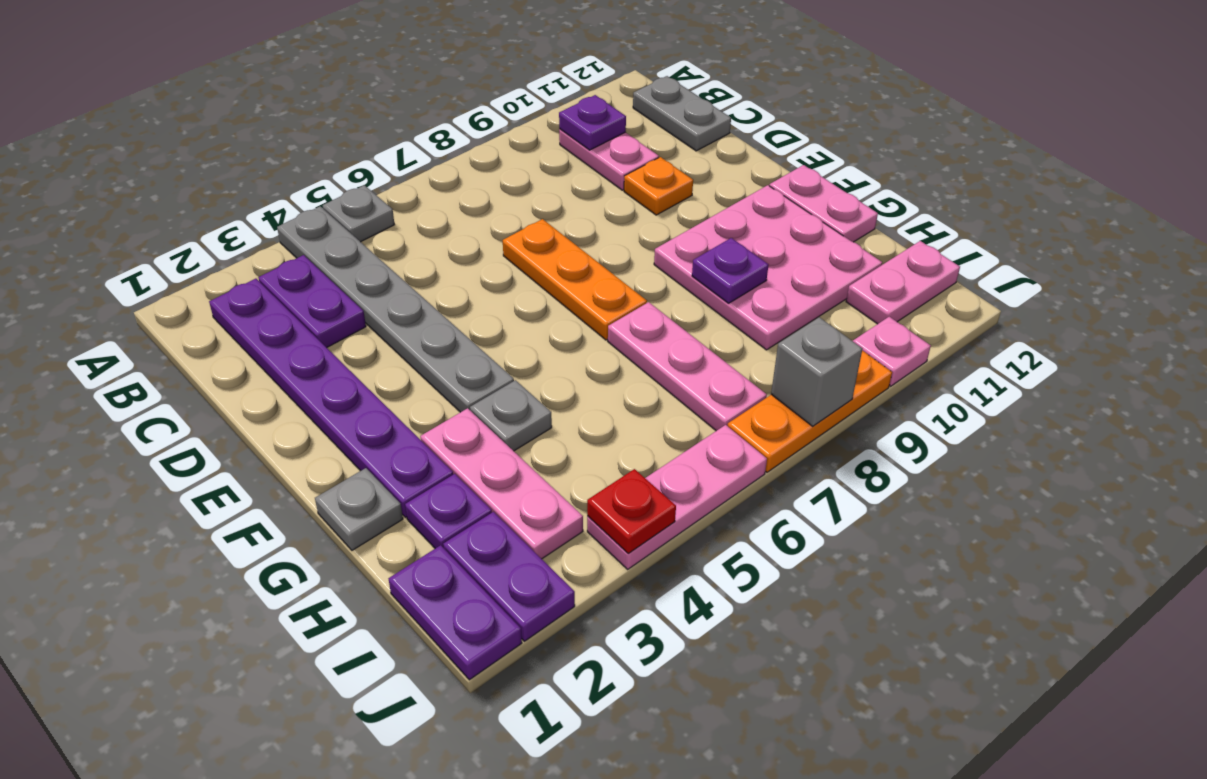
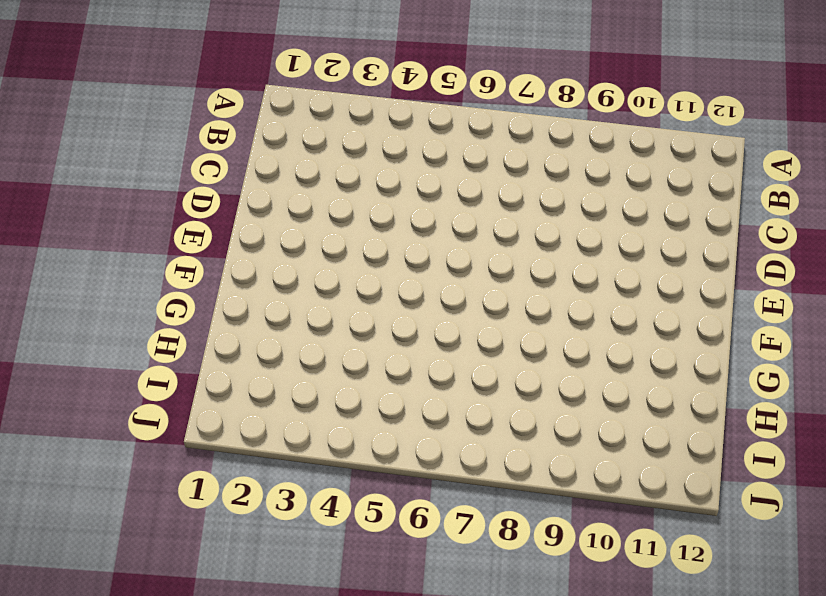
none -> grey 1x6 plate [277,206,514,412]
none -> grey 1x1 plate [323,185,395,242]
none -> purple 1x6 plate [209,279,453,517]

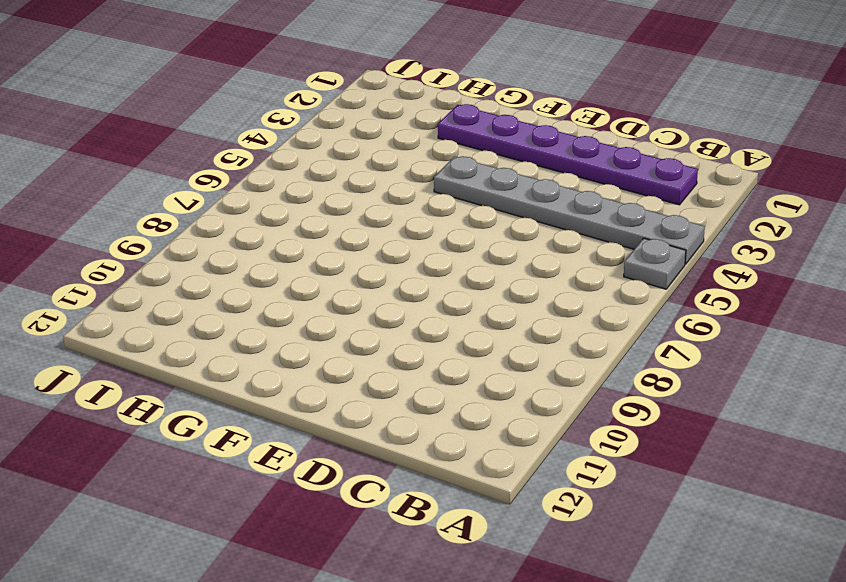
none -> purple 1x2 plate [258,255,366,348]
none -> pink 1x2 plate [559,129,659,190]
none -> grey 1x2 plate [633,76,731,151]

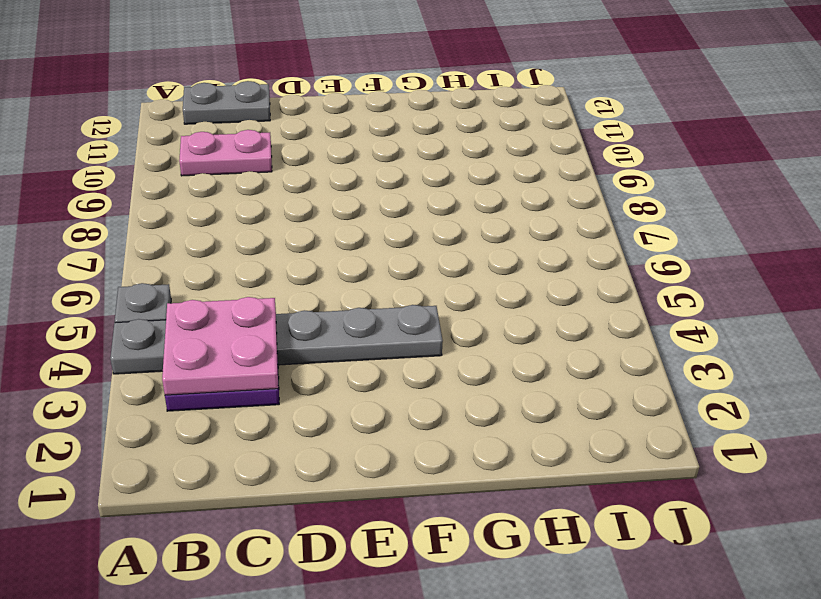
pink 2x2 plate [162,297,278,395] -> none
none -> purple 1x6 plate [209,279,453,517]
none -> orange 1x3 plate [503,219,647,340]
none -> orange 1x1 plate [624,157,693,215]

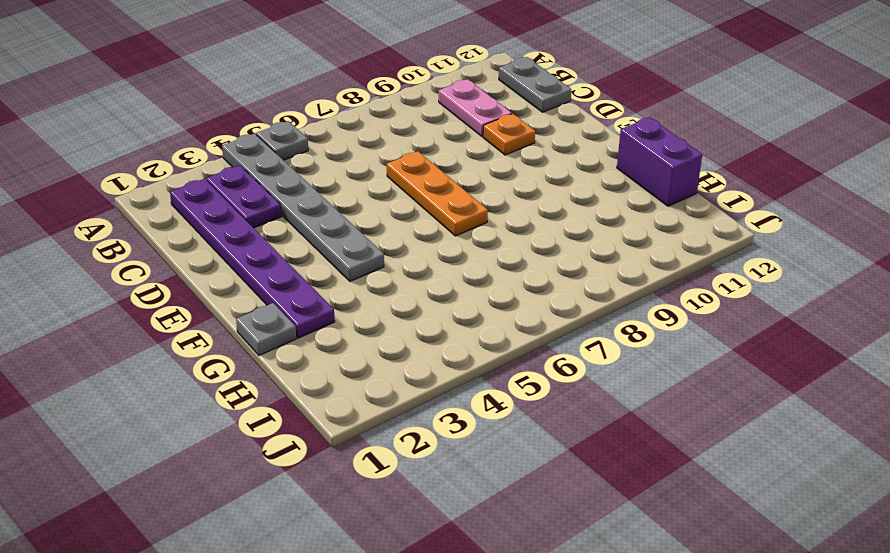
purple 1x2 brick [617,117,702,206] -> pink 1x2 plate [769,165,878,242]
none -> pink 3x3 plate [654,185,882,350]
none -> pink 1x3 plate [420,408,583,559]
none -> grey 1x1 plate [470,380,552,451]

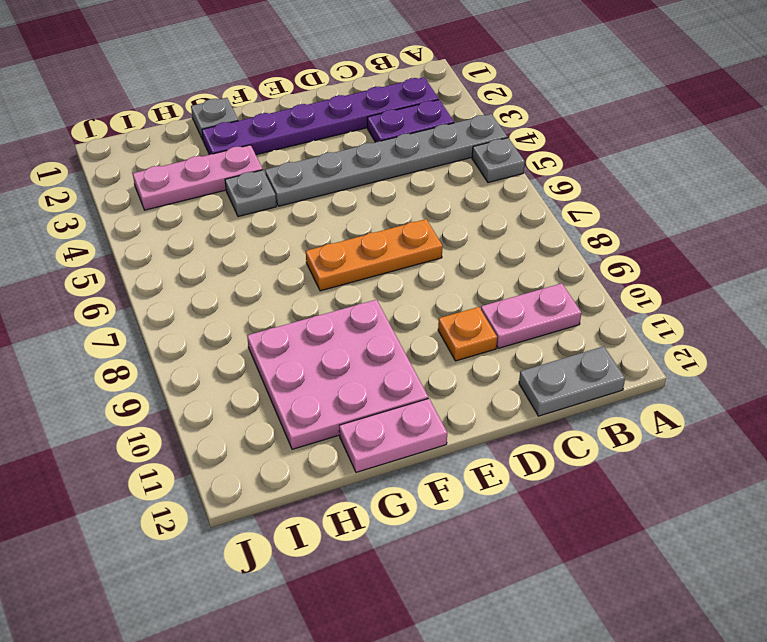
none -> pink 1x3 plate [608,302,767,431]
none -> purple 1x1 plate [405,474,492,548]
none -> purple 1x2 plate [389,545,522,680]

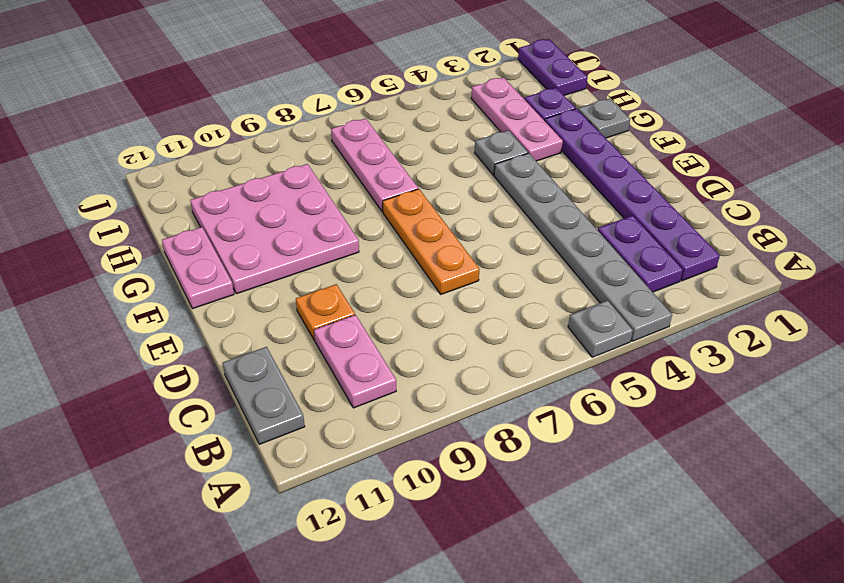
none -> purple 1x2 plate [443,512,575,641]
none -> pink 1x2 plate [846,241,960,324]
none -> pink 1x3 plate [587,425,767,569]

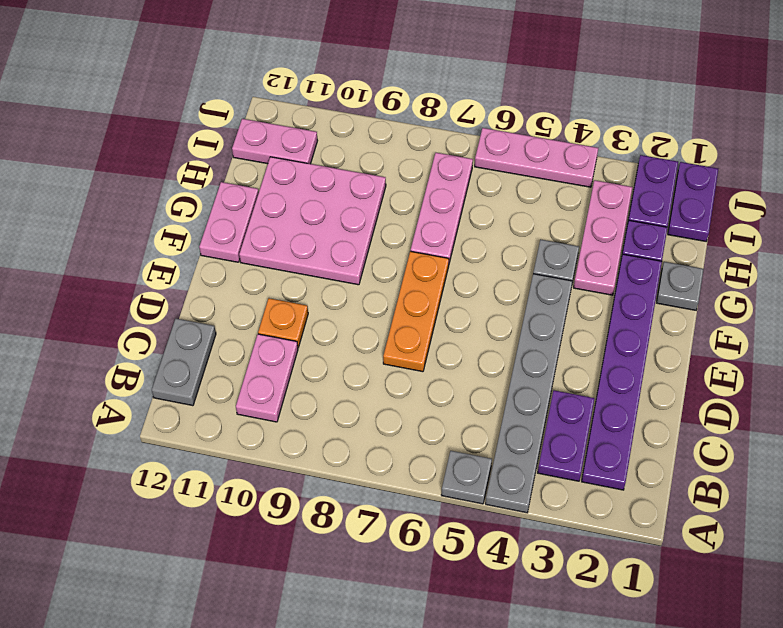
none -> orange 1x3 plate [728,351,892,472]
none -> pink 1x1 plate [853,317,931,386]
none -> purple 1x1 plate [559,95,626,150]

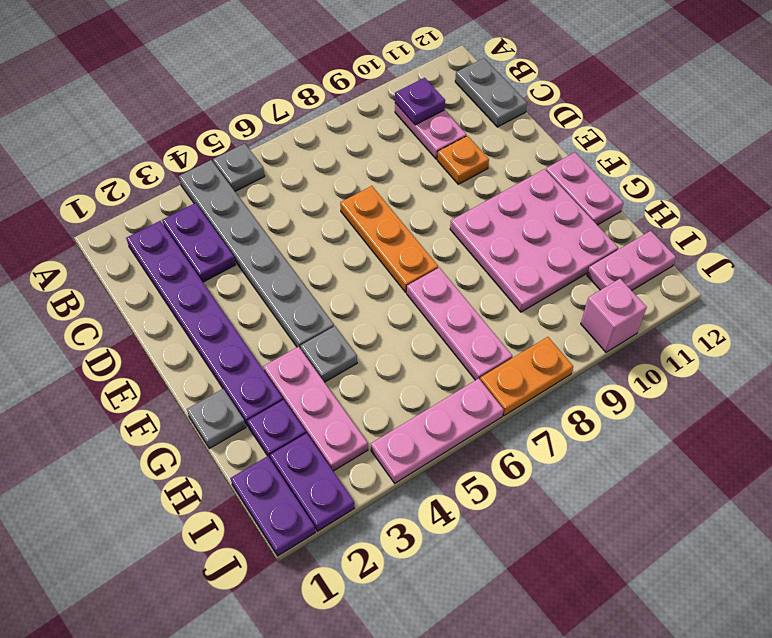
orange 1x2 plate [480,337,573,416] -> orange 1x3 plate [728,351,892,472]
pink 1x1 brick [581,279,647,352] -> pink 1x1 plate [853,317,931,386]
none -> purple 1x1 plate [692,238,768,303]
none -> red 1x1 plate [587,469,676,553]
none -> grey 1x1 brick [771,317,863,426]

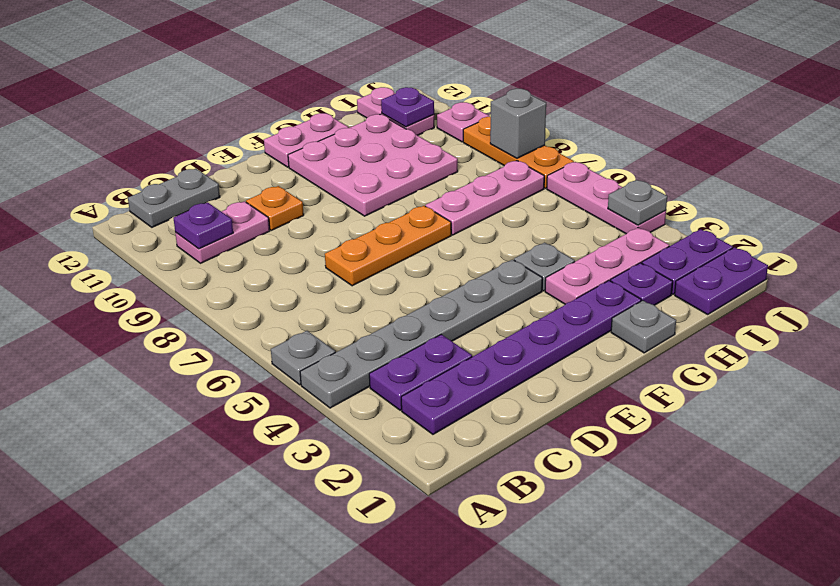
purple 1x1 plate [381,87,434,127] -> purple 1x1 plate moved to [692,238,768,303]
grey 1x1 plate [608,180,667,225] -> red 1x1 plate [587,469,676,553]

